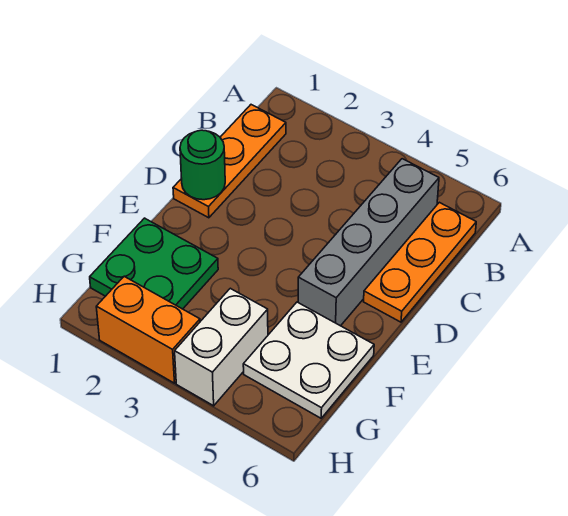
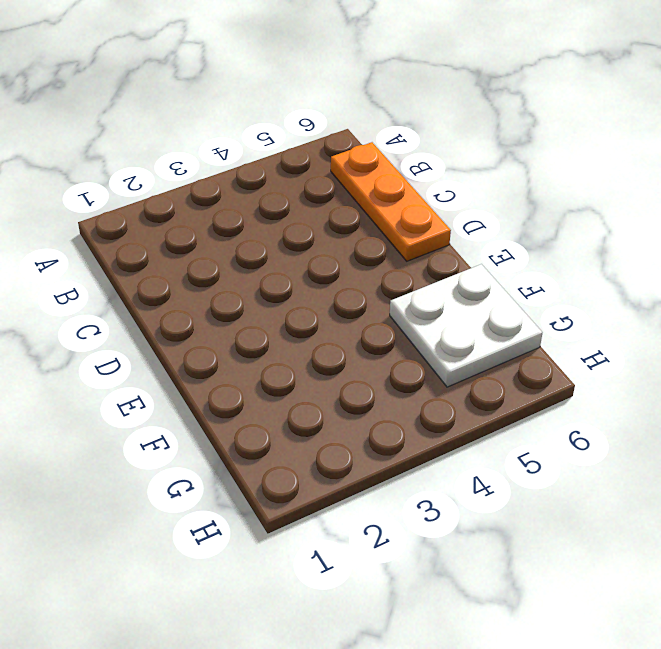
none -> orange 1x3 plate [173,105,286,218]
none -> grey 1x4 brick [298,159,439,326]

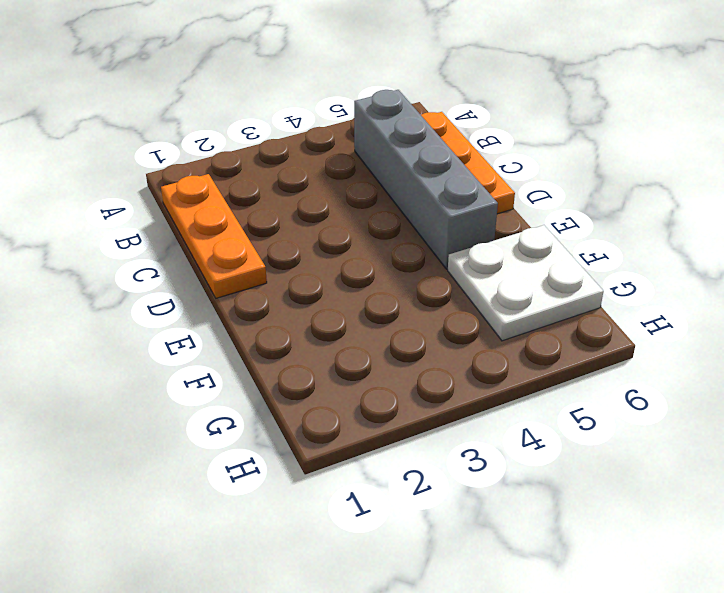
none -> green 2x2 plate [90,218,218,309]
none -> white 1x2 brick [175,288,268,406]

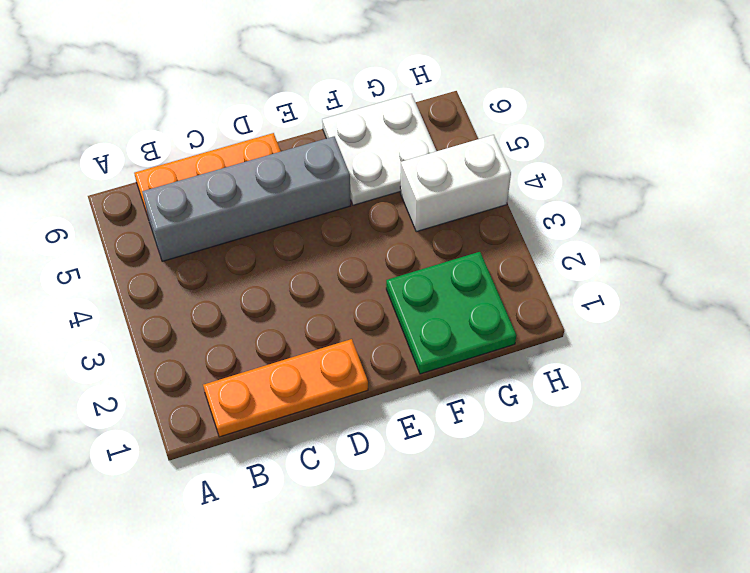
none -> orange 1x2 brick [96,276,200,383]
none -> green 1x1 round brick [180,130,225,200]

